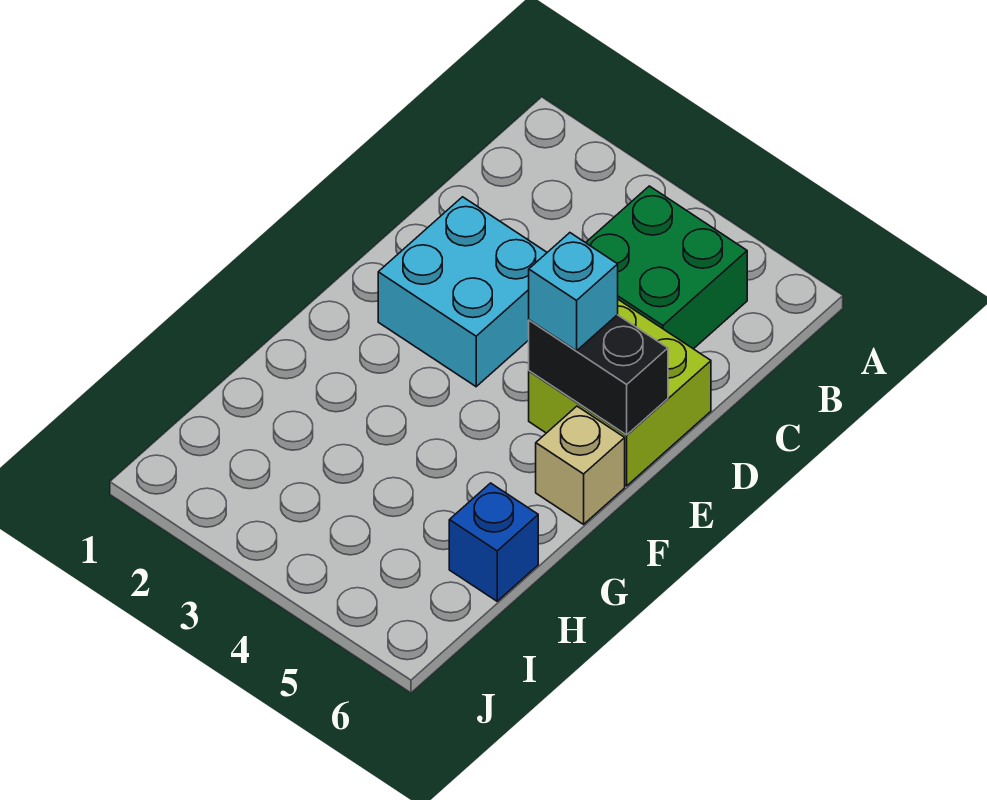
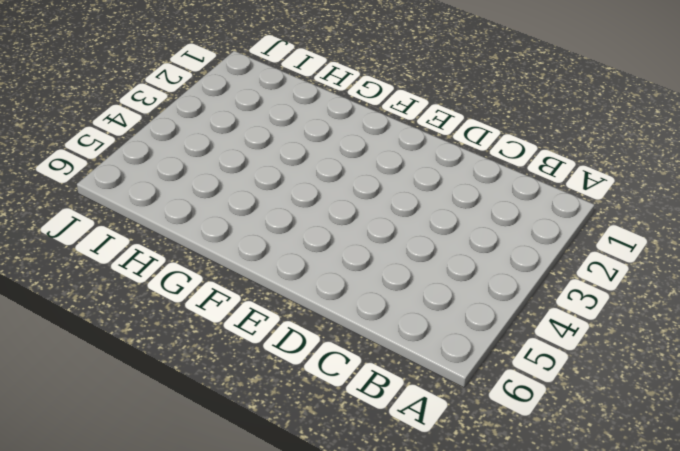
none -> green 2x2 brick [586,186,747,349]
none -> cyan 2x2 brick [378,197,547,387]

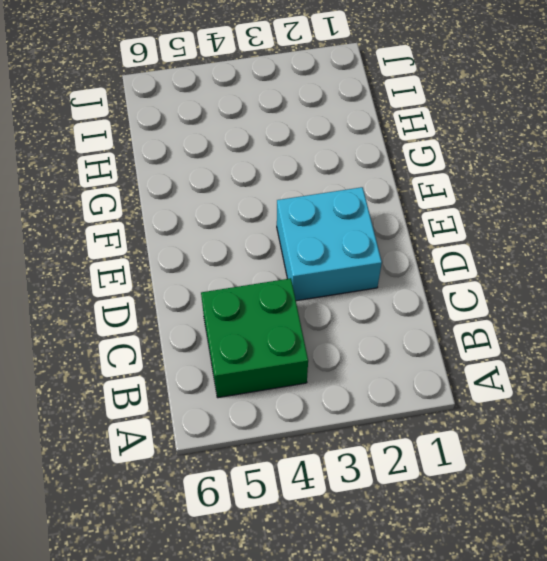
none -> lime 2x2 brick [529,300,711,486]
none -> tan 1x1 brick [536,406,625,524]

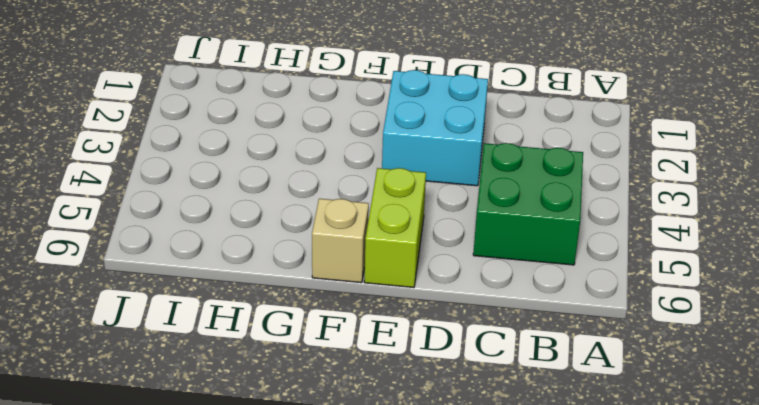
lime 1x2 brick [364,168,426,288] -> lime 2x2 brick [529,300,711,486]
none -> blue 1x1 brick [449,483,538,601]
none -> black 1x2 brick [529,315,668,435]

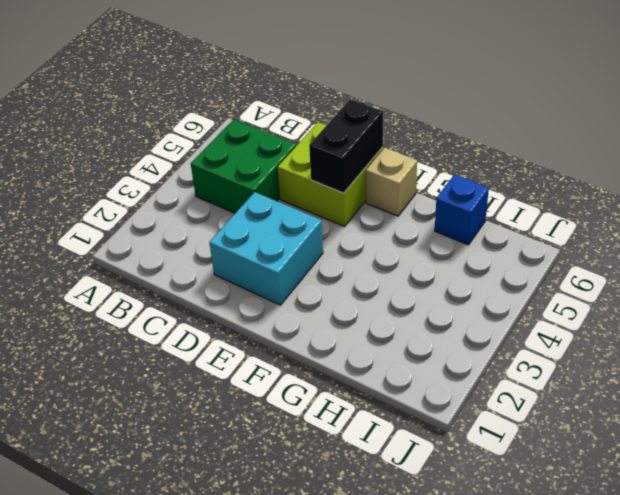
none -> cyan 1x1 brick [529,233,618,351]

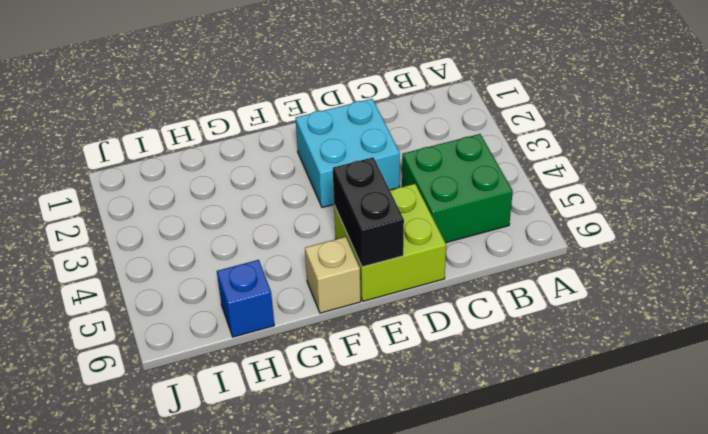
none -> cyan 1x1 brick [529,233,618,351]

